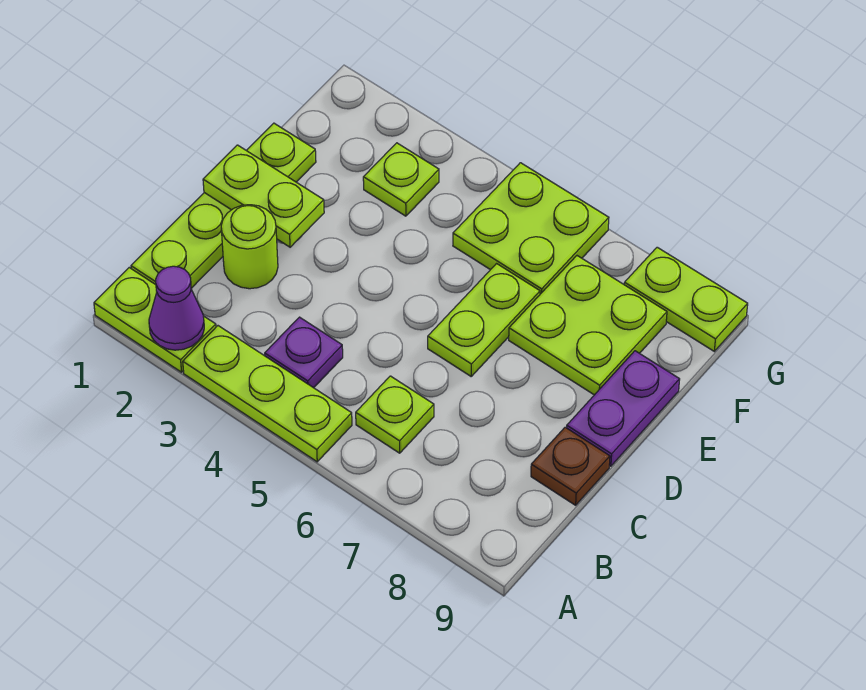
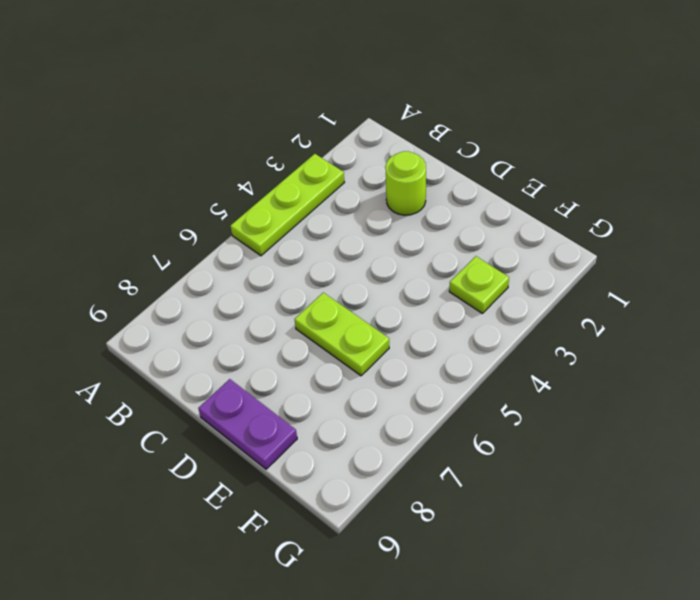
none -> lime 1x2 plate [94,268,216,372]
none -> lime 1x4 plate [131,123,316,288]
none -> purple 1x1 plate [265,317,343,388]

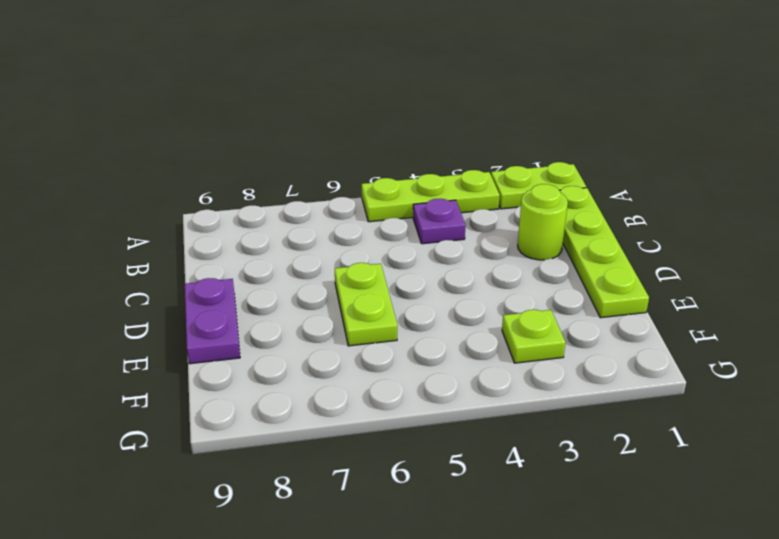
none -> lime 1x1 plate [356,376,434,453]
none -> brown 1x1 plate [531,427,610,505]
none -> lime 2x2 plate [509,256,667,395]

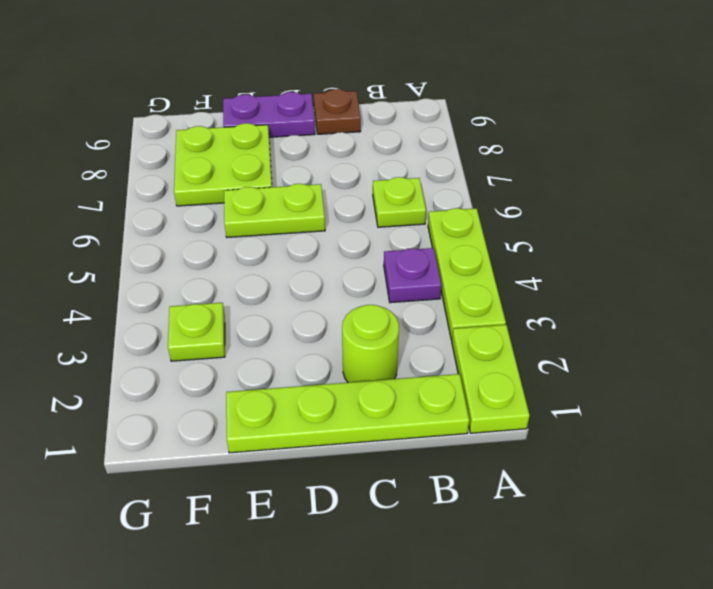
none -> lime 2x2 plate [453,163,609,294]
none -> lime 1x2 plate [624,247,748,351]
none -> purple 1x1 cone [149,266,204,350]

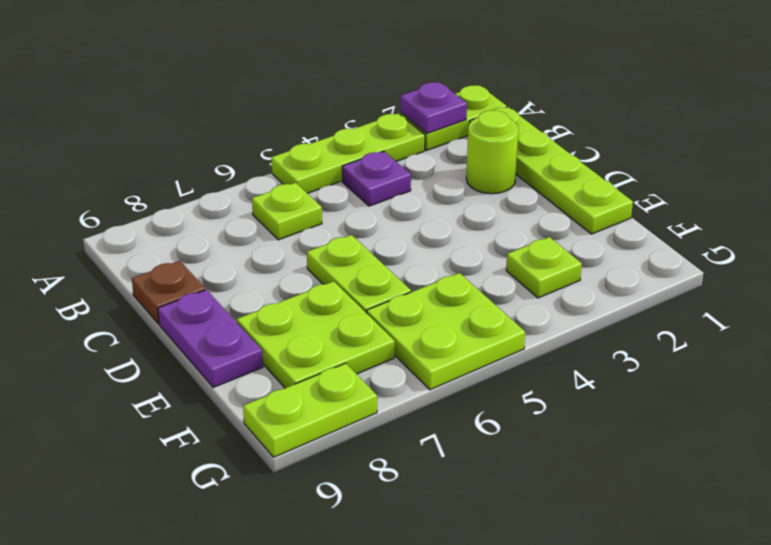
purple 1x1 plate [400,82,467,133] -> purple 1x1 cone [149,266,204,350]
none -> lime 1x2 plate [203,145,324,247]

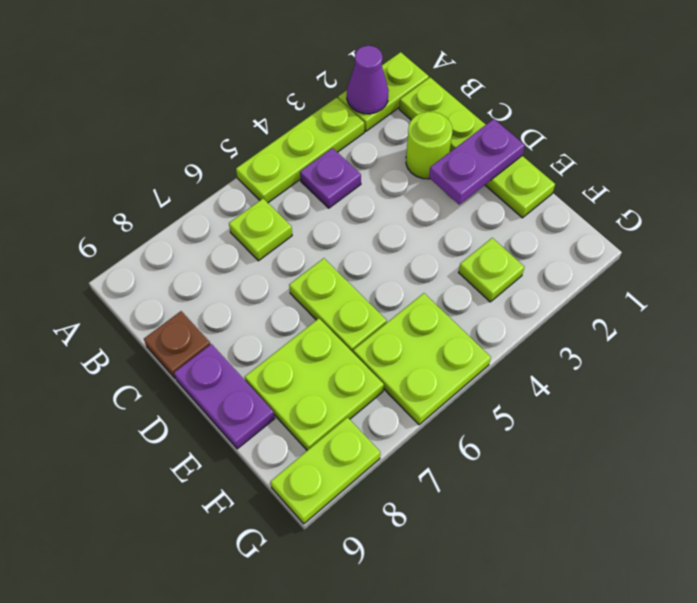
purple 1x2 plate [429,119,525,204] -> lime 1x2 plate [203,145,324,247]

